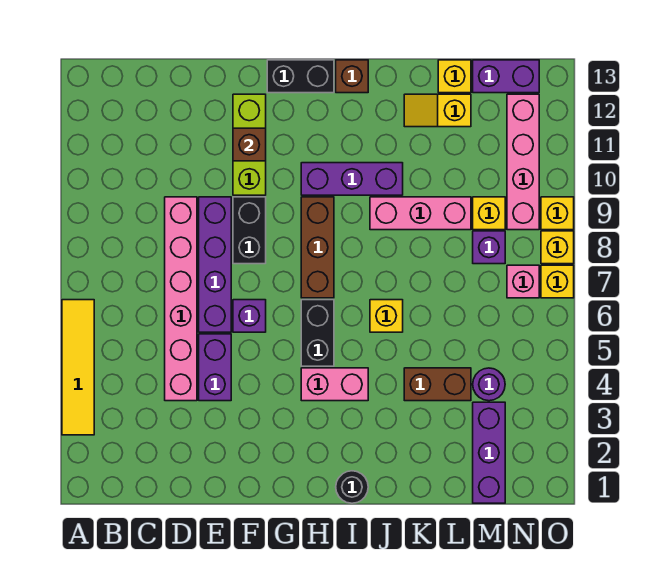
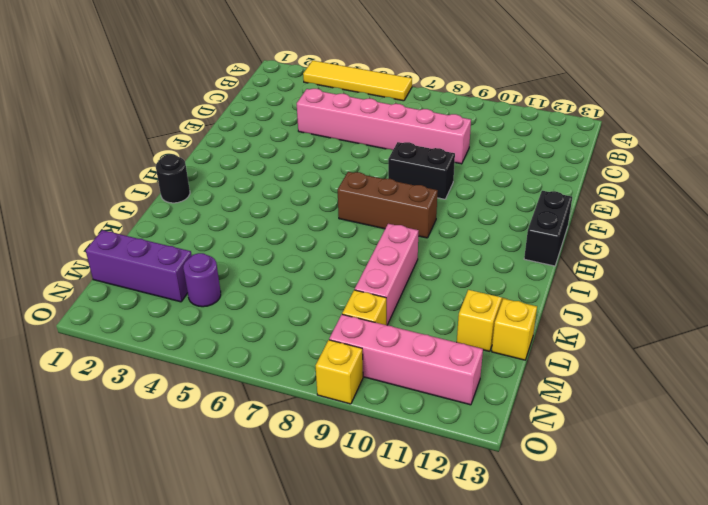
none -> purple 1x2 brick [199,334,231,401]
none -> purple 1x4 brick [199,197,231,332]
none -> purple 1x1 brick [233,300,266,332]
none -> lime 1x3 brick [233,94,266,195]

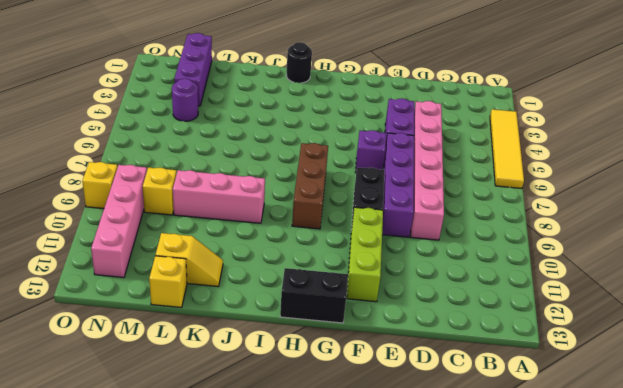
none -> pink 1x2 brick [301,368,368,401]
none -> black 1x2 brick [301,300,334,366]
none -> purple 1x3 brick [301,163,403,195]
none -> brown 1x1 brick [336,60,368,93]

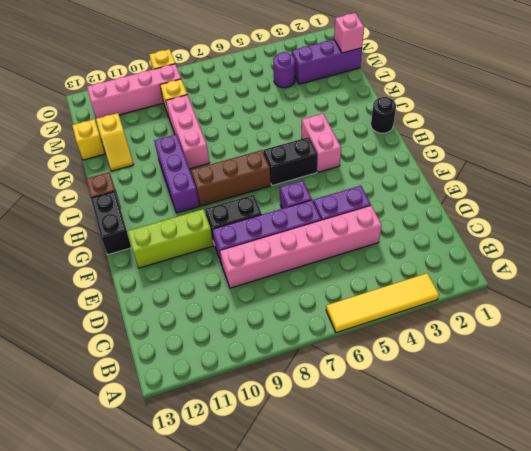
pink 1x1 brick [334,13,364,53] -> pink 1x1 brick moved to [507,265,539,298]
none -> yellow 1x1 brick [370,300,403,332]
none -> brown 1x2 brick [404,368,471,401]
none -> purple 1x1 brick [473,231,505,264]
none -> purple 1x2 brick [473,60,539,93]

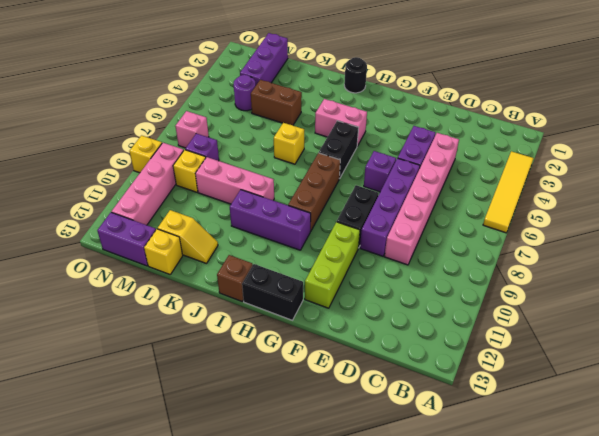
none -> yellow 1x1 brick [541,265,574,298]
none -> yellow 1x1 brick [541,231,574,264]
none -> brown 1x1 brick [233,128,266,161]

